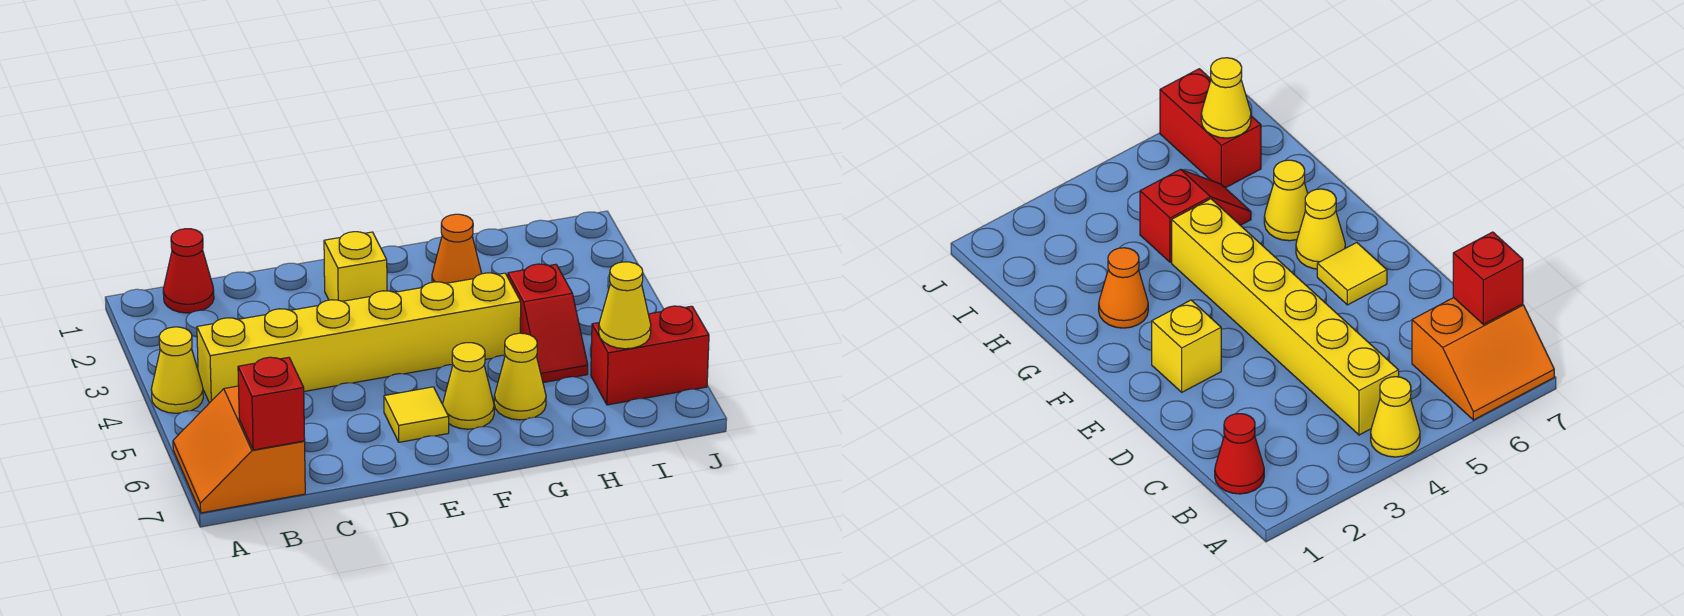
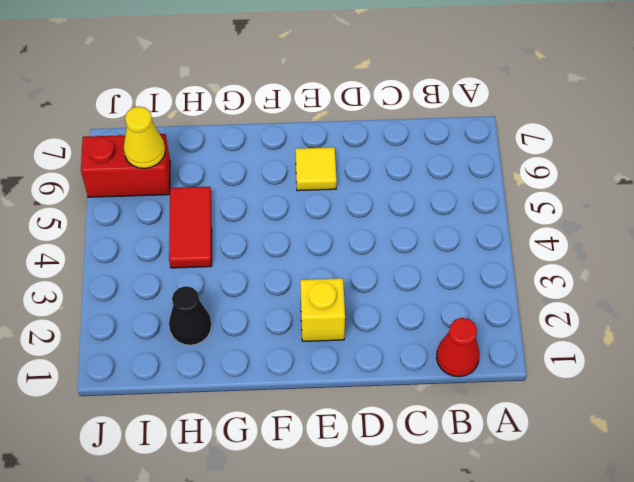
black 1x1 cone [169,286,212,345] -> none
red 1x2 tile [169,187,212,268] -> red 1x2 slope [508,264,588,383]
none -> yellow 1x1 cone [151,327,203,413]
none -> orange 2x2 slope [173,386,305,513]
none -> yellow 1x6 brick [197,273,521,403]

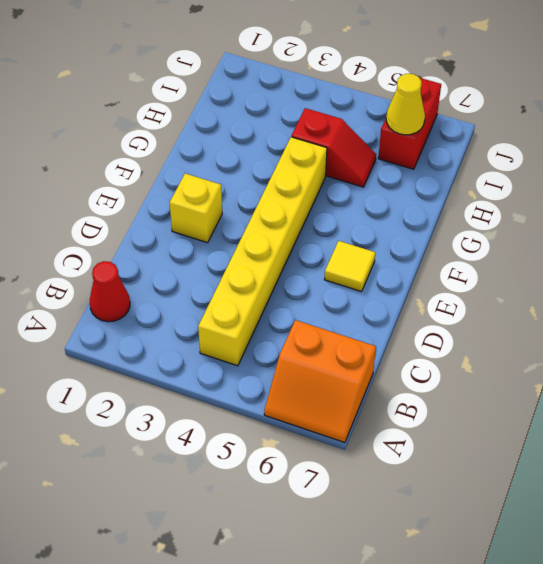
none -> yellow 1x1 cone [151,327,203,413]
none -> yellow 1x1 cone [443,343,494,429]
none -> orange 1x1 cone [432,214,482,283]

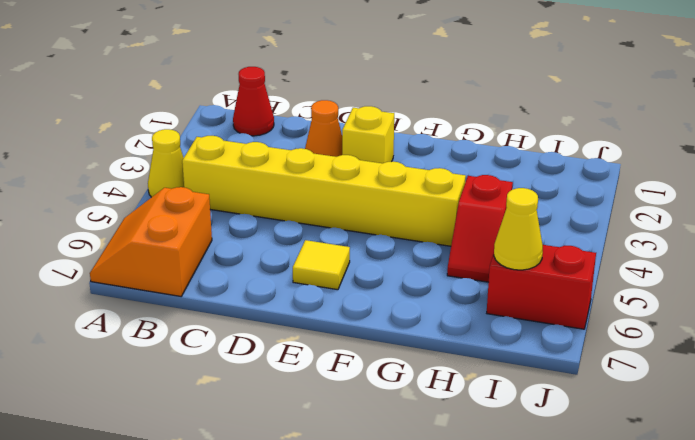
orange 1x1 cone [305,100,342,157] -> orange 1x1 cone moved to [432,214,482,283]
none -> yellow 1x1 cone [443,343,494,429]
none -> yellow 1x1 cone [494,333,546,420]
none -> red 1x1 brick [238,357,305,450]

